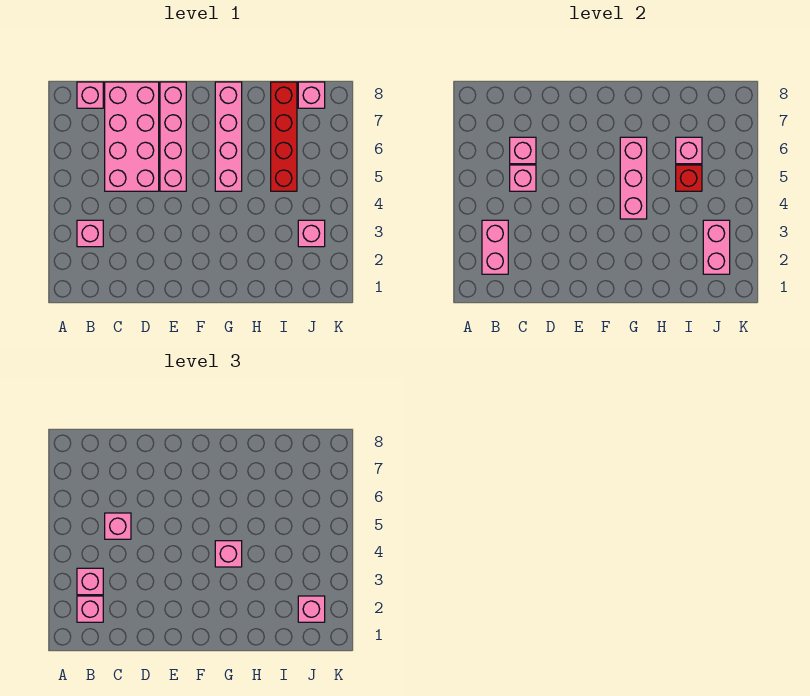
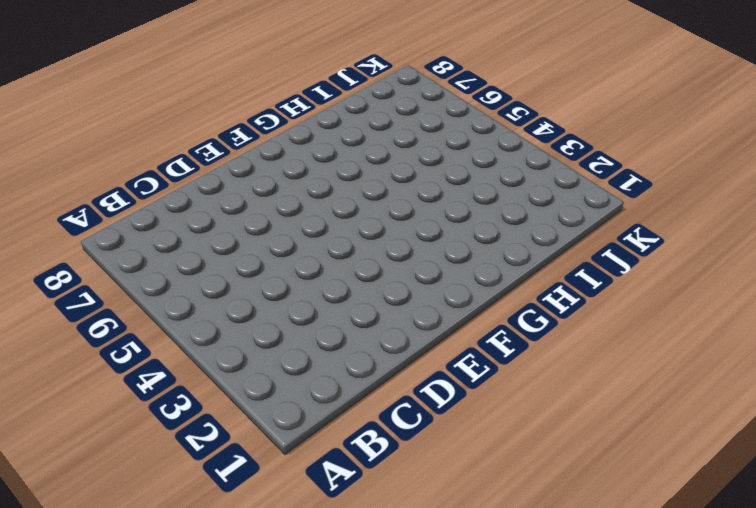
none -> pink 1x1 brick [77,220,103,247]
none -> pink 1x1 brick [77,82,103,108]
none -> pink 2x4 brick [105,82,159,191]

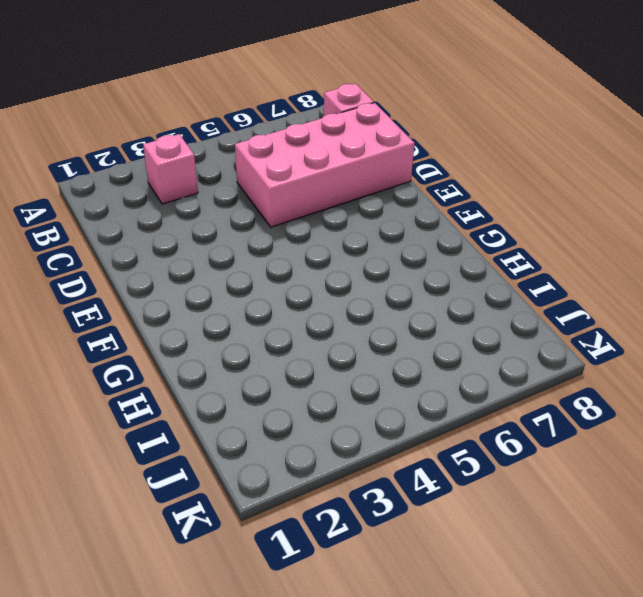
none -> pink 1x4 brick [160,82,186,191]
none -> pink 1x4 brick [215,82,242,191]
none -> red 1x4 brick [271,82,297,191]

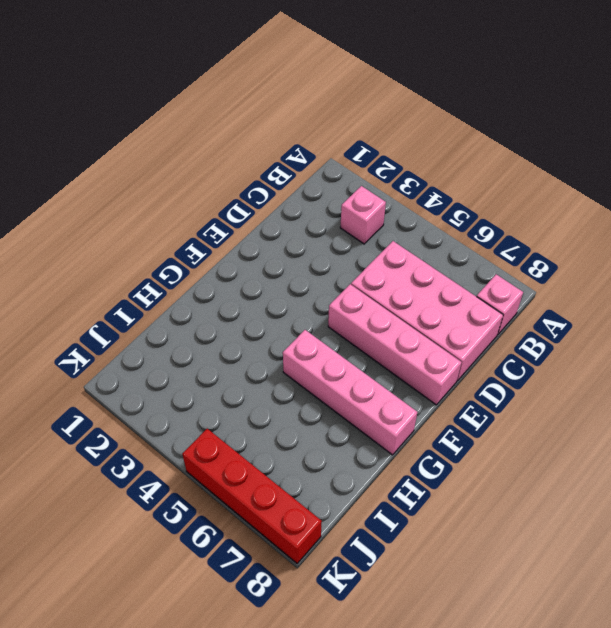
red 1x4 brick [182,429,322,563] -> red 1x4 brick moved to [271,82,297,191]
none -> pink 1x1 brick [298,220,325,247]
none -> pink 1x1 brick [298,82,325,108]
none -> pink 1x2 brick [482,220,508,274]

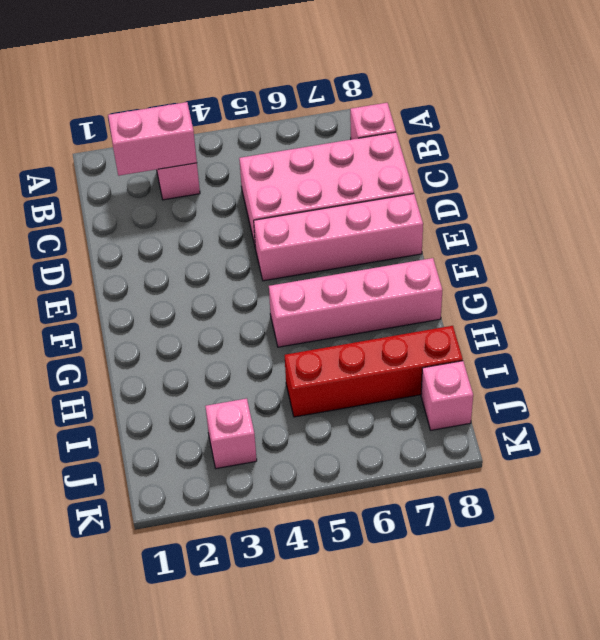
none -> pink 1x1 brick [510,165,536,191]
none -> pink 1x1 brick [510,137,536,164]
none -> pink 1x3 brick [620,137,647,219]

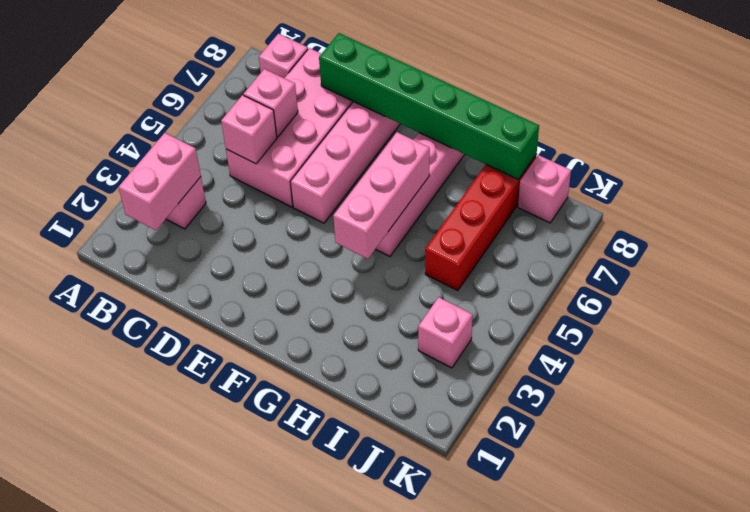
green 1x6 brick [319,33,539,179] -> none
none -> red 1x1 brick [676,165,702,191]
none -> pink 1x1 brick [676,137,702,164]
none -> pink 1x2 brick [703,220,730,274]

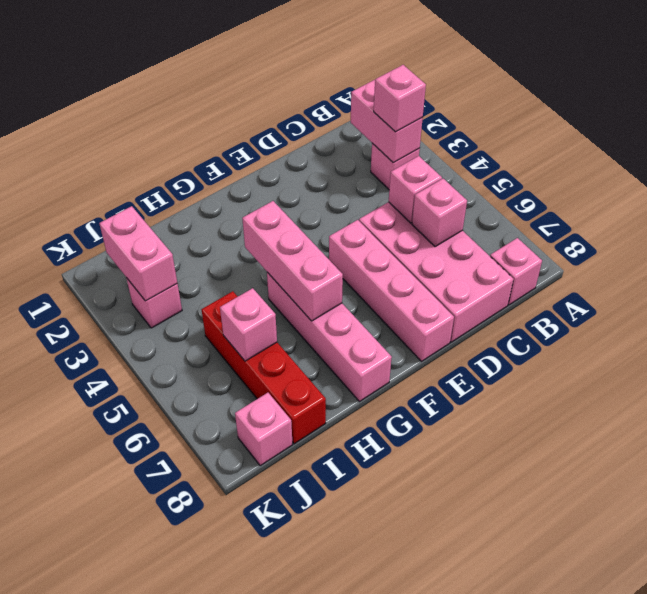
none -> red 1x1 brick [676,165,702,191]
none -> pink 1x1 brick [77,596,103,622]
none -> pink 1x1 brick [105,513,131,539]

